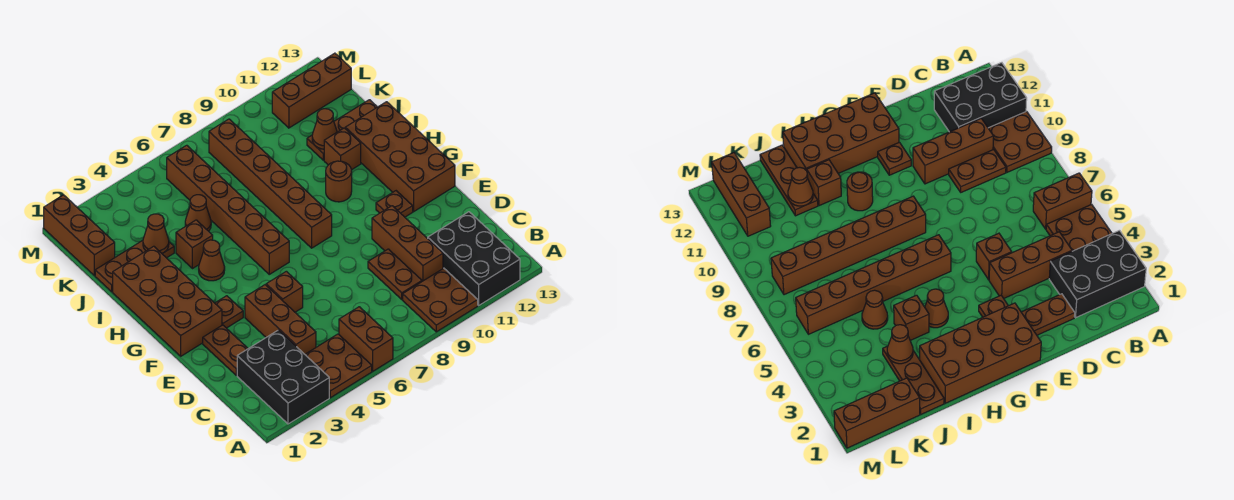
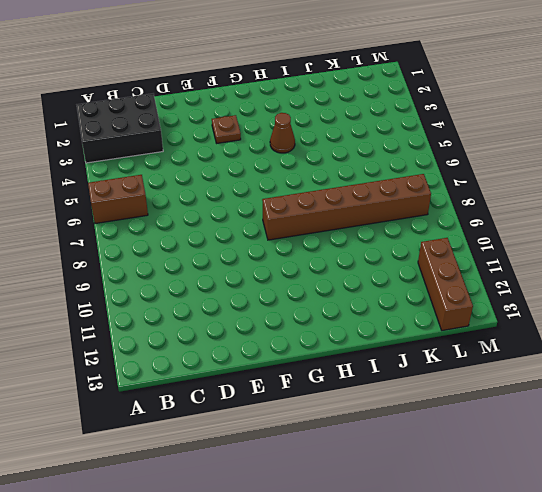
none -> brown 2x2 plate [305,334,372,398]
none -> brown 2x2 plate [403,268,478,332]
none -> black 2x3 brick [428,212,520,305]

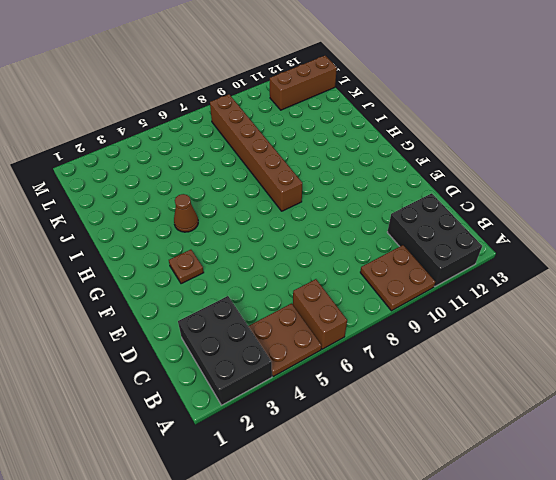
none -> brown 1x3 brick [245,285,316,354]
none -> brown 1x2 plate [368,249,422,299]
none -> brown 1x3 brick [372,206,443,281]

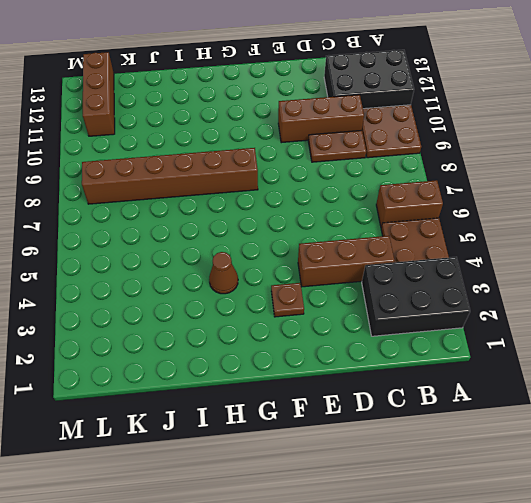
none -> brown 1x2 plate [203,325,248,375]
none -> brown 1x1 brick [266,271,303,312]
none -> brown 2x4 brick [113,246,222,356]

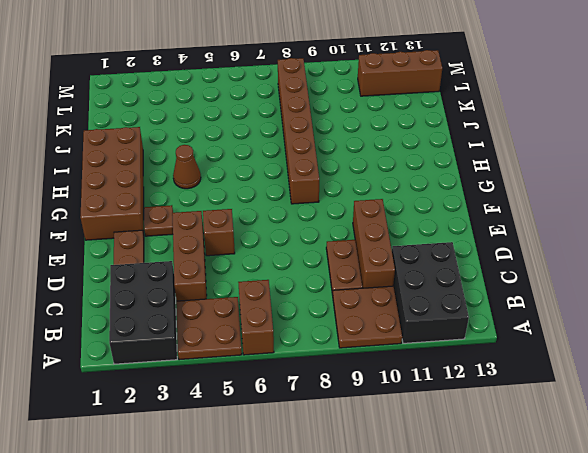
none -> brown 1x1 plate [376,191,413,217]
none -> brown 2x4 brick [345,102,455,212]
none -> brown 1x6 brick [167,145,289,274]

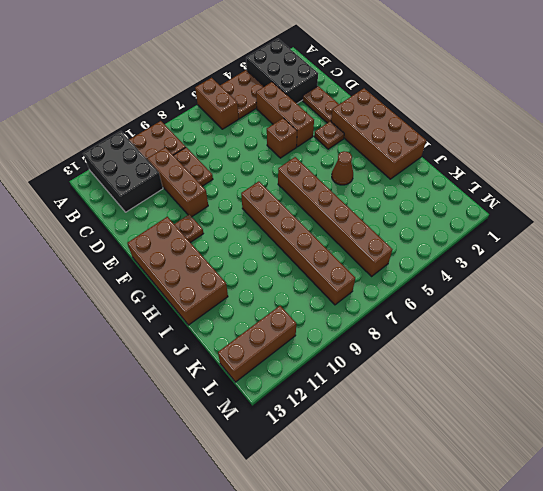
none -> brown 1x1 round brick [326,161,352,202]
none -> brown 1x1 brick [176,220,213,269]
none -> brown 1x1 brick [324,128,361,170]

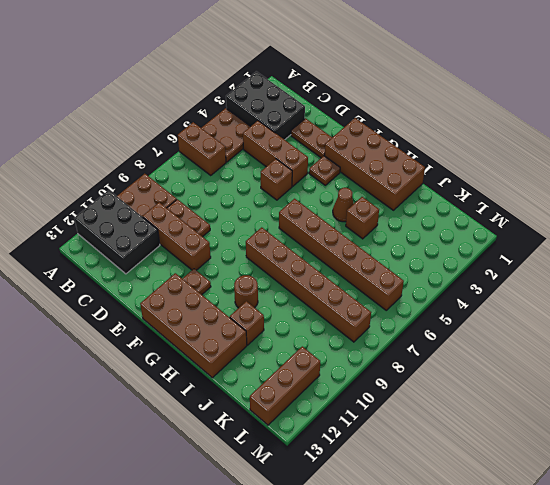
none -> brown 1x3 plate [95,240,174,292]
none -> brown 1x1 cone [185,195,211,231]
none -> brown 1x3 plate [307,100,377,160]

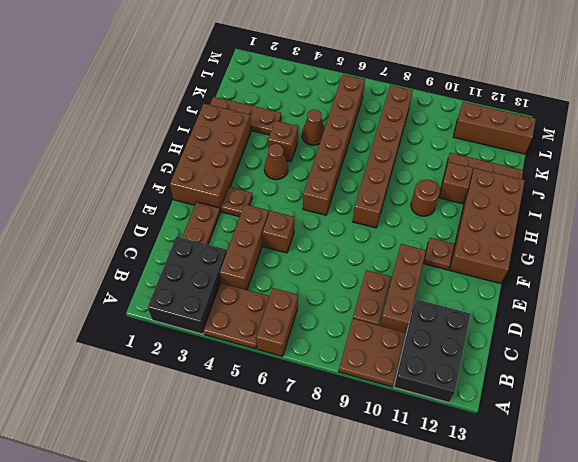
none -> brown 1x3 brick [44,195,115,276]
none -> brown 1x1 cone [143,214,169,253]
none -> brown 1x1 cone [312,109,337,149]

